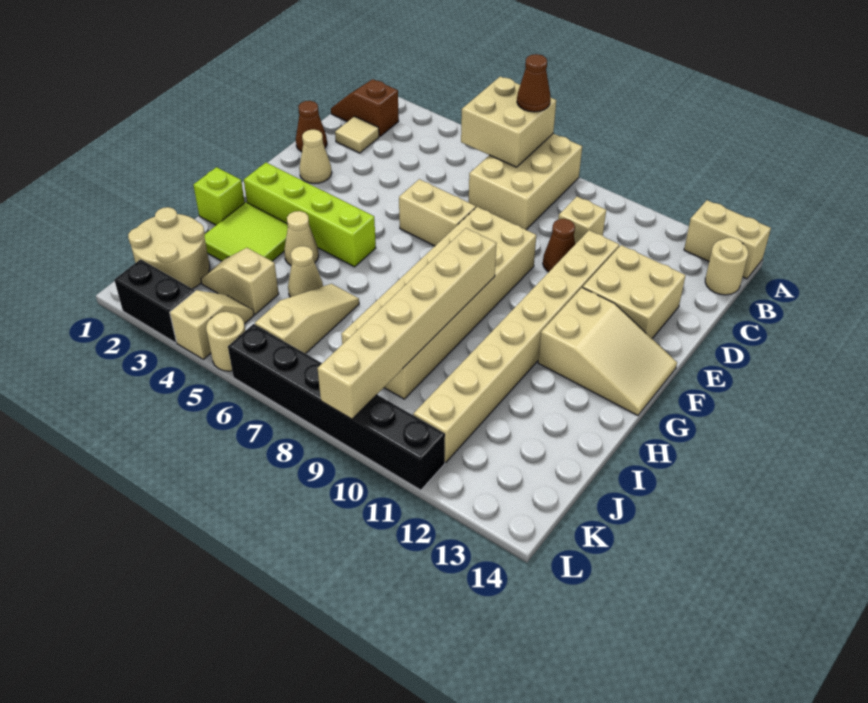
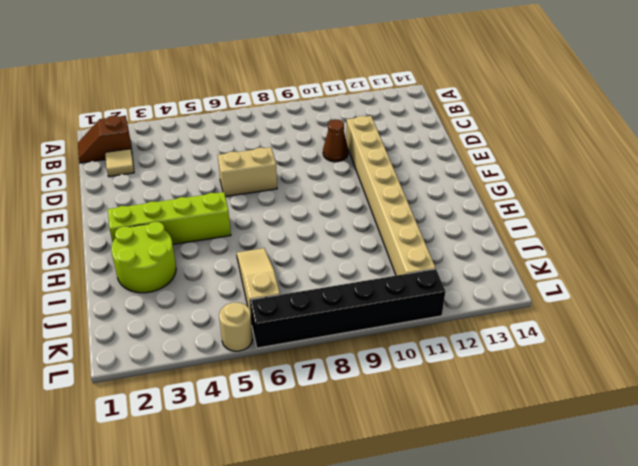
lime 2x2 round brick [111,222,176,293] -> lime 2x2 tile [204,202,288,261]
none -> tan 2x3 brick [469,134,582,230]
none -> tan 1x2 brick [684,200,771,279]
none -> tan 1x1 round brick [705,237,748,295]

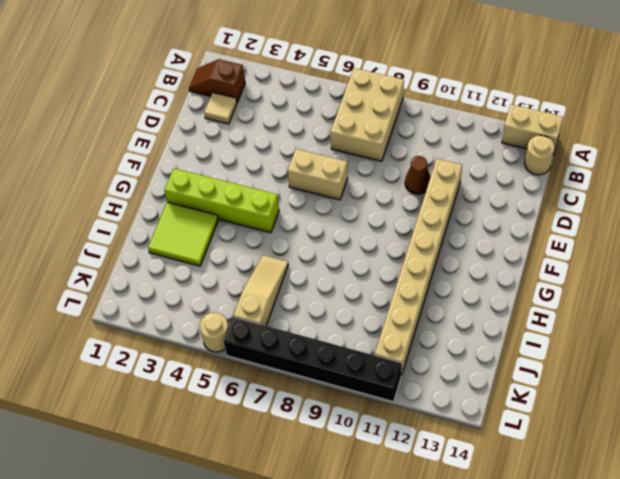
none -> tan 1x1 brick [558,196,606,244]
none -> brown 1x1 cone [296,101,327,152]
none -> tan 2x2 brick [583,245,685,338]

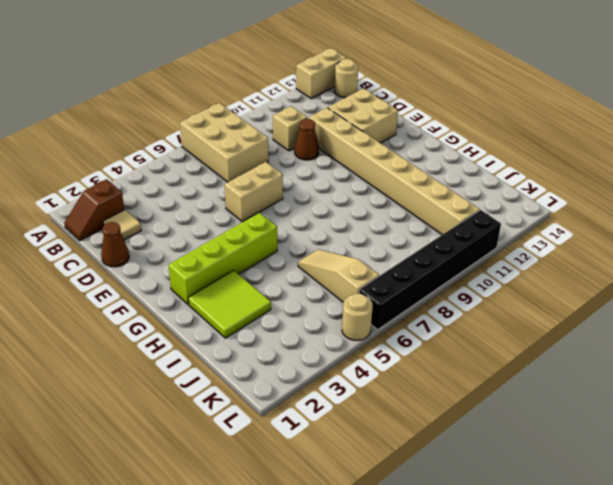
none -> tan 1x1 cone [299,130,332,184]
none -> tan 2x6 brick [341,207,536,399]
none -> tan 2x3 slope [538,288,677,415]

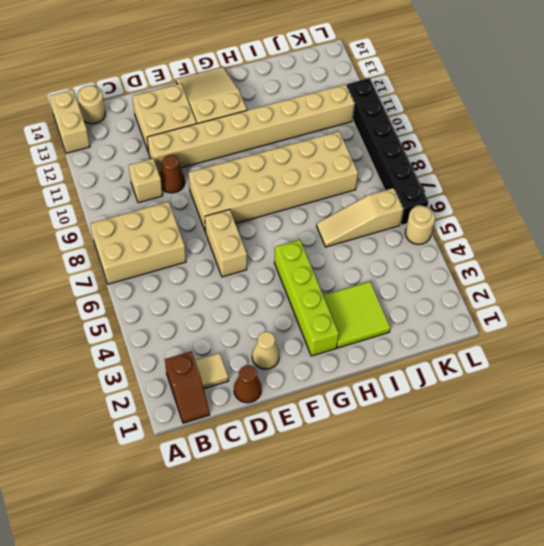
none -> lime 1x1 brick [193,167,245,225]
none -> tan 1x1 cone [284,211,319,265]
none -> tan 1x1 cone [288,246,323,297]

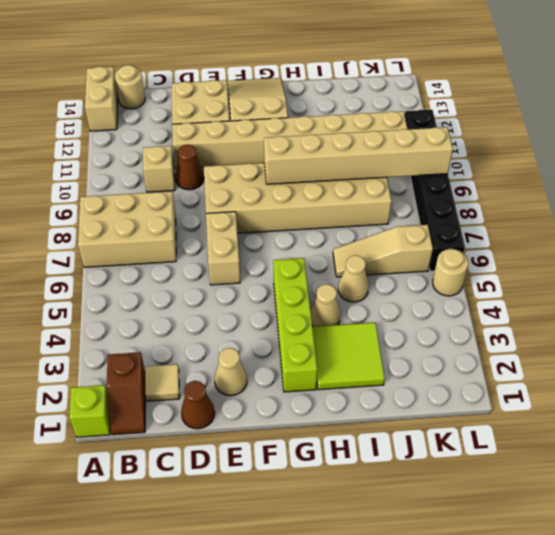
lime 1x1 brick [69,385,110,437] -> lime 1x1 brick moved to [193,167,245,225]
none -> tan 2x2 round brick [128,207,210,289]
none -> tan 1x2 slope [201,248,279,314]
none -> tan 1x2 slope [170,290,254,359]

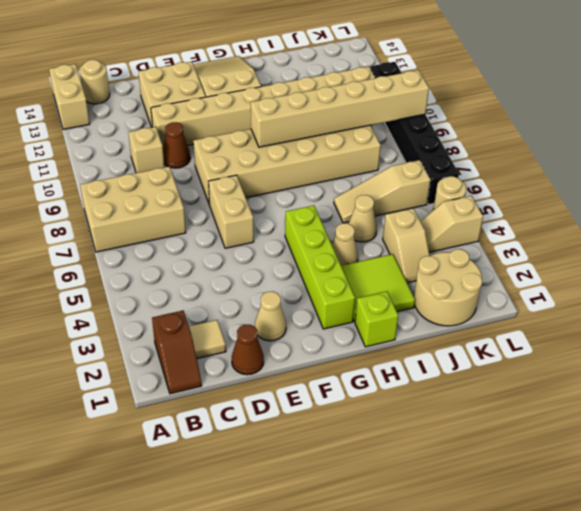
none -> black 1x2 brick [114,259,195,343]
none -> tan 2x2 brick [461,77,556,167]
none -> brown 1x1 cone [517,54,550,112]

